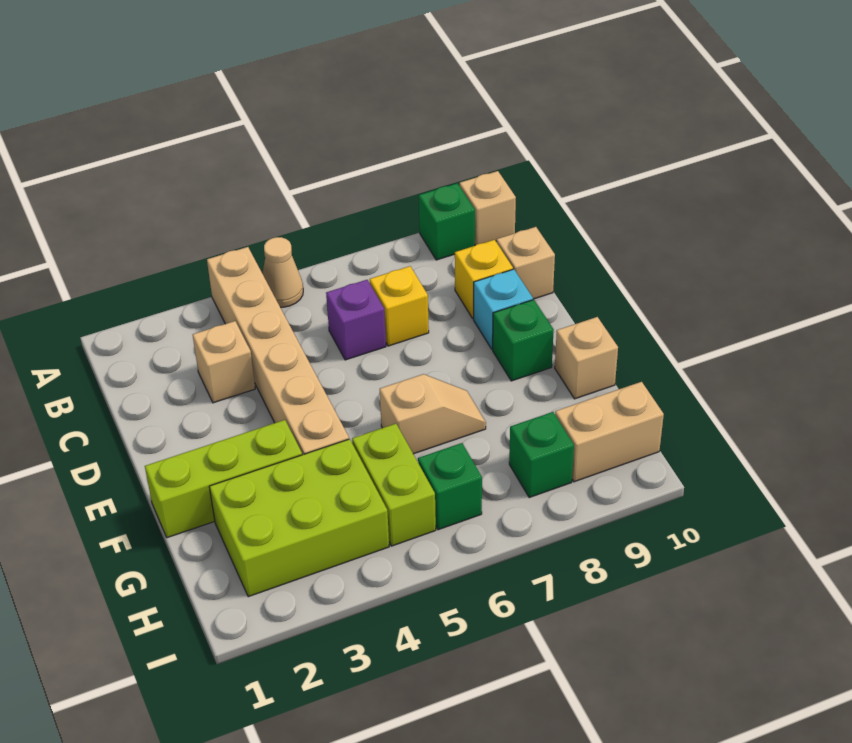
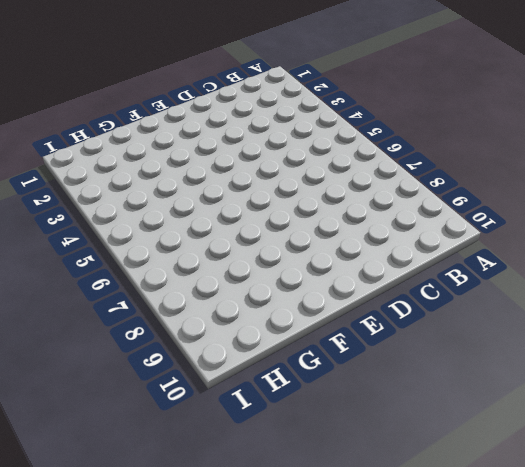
none -> tan 1x6 brick [207,247,349,455]
none -> tan 1x1 cone [262,237,303,307]
none -> green 1x1 brick [419,183,475,260]

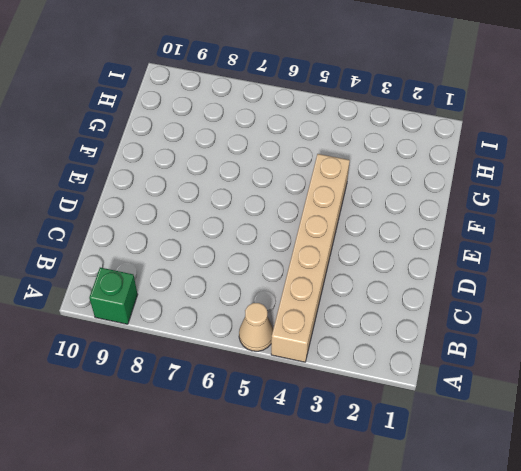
none -> tan 1x1 brick [460,171,516,245]
none -> tan 1x1 brick [193,321,255,403]
none -> purple 1x1 brick [326,280,386,360]

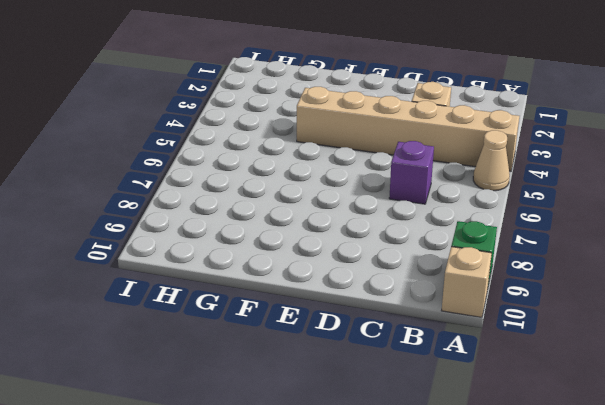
none -> yellow 1x1 brick [370,266,429,346]
none -> yellow 1x1 brick [455,240,513,319]
none -> tan 1x1 brick [497,227,555,299]

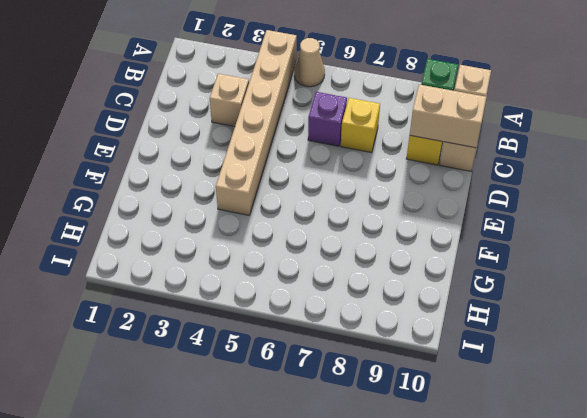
tan 1x2 brick [410,85,486,148] -> tan 1x2 brick moved to [555,382,664,482]
none -> cyan 1x1 brick [474,269,533,349]
none -> green 1x1 brick [493,300,554,381]
none -> lime 1x3 brick [145,420,302,538]

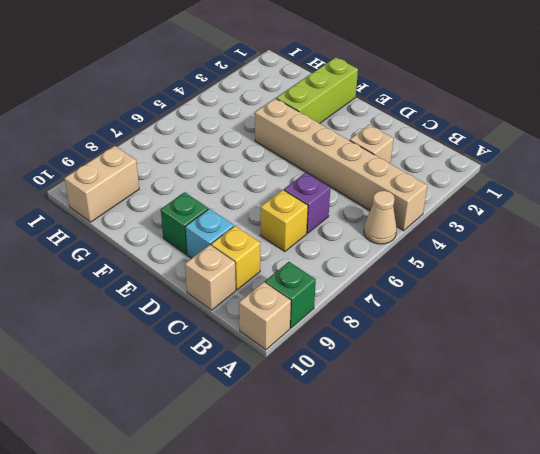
none -> tan 1x2 slope [380,374,486,454]
none -> tan 1x1 brick [555,317,618,399]
none -> lime 2x3 brick [209,439,389,597]

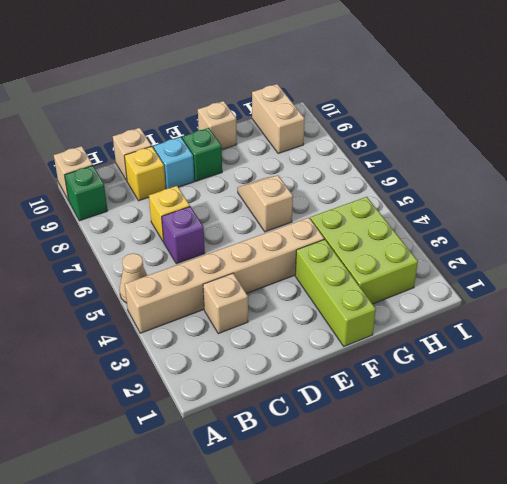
none -> lime 1x2 brick [352,424,436,546]
none -> green 1x1 brick [418,443,482,530]
none -> green 1x1 brick [509,412,574,498]

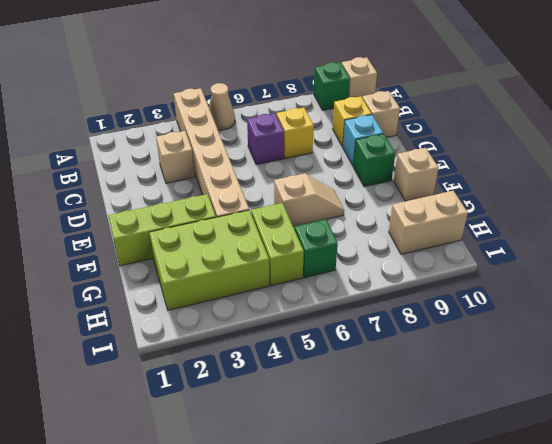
none -> green 1x1 brick [509,412,574,498]

